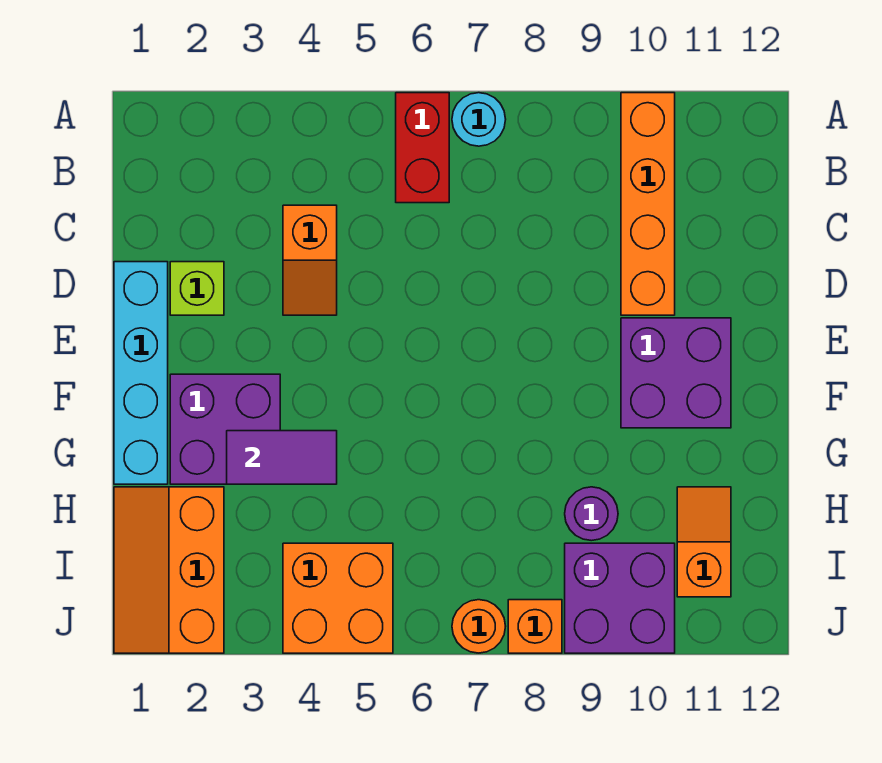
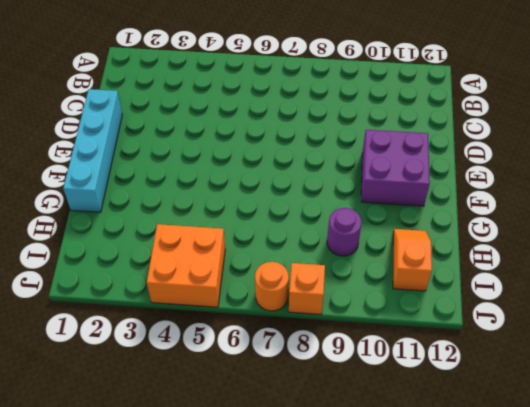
none -> red 1x2 brick [396,93,449,203]
none -> cyan 1x1 round brick [452,93,506,146]
none -> orange 1x4 brick [621,93,675,315]

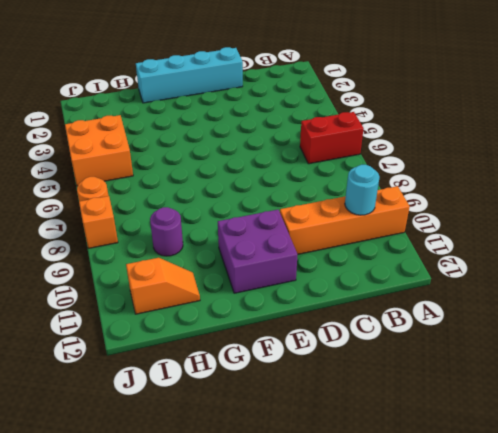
cyan 1x1 round brick [345,165,379,215] -> cyan 1x1 round brick moved to [452,93,506,146]
none -> orange 1x2 slope [283,205,337,315]
none -> lime 1x1 brick [170,262,224,315]
none -> purple 2x2 brick [170,374,280,484]

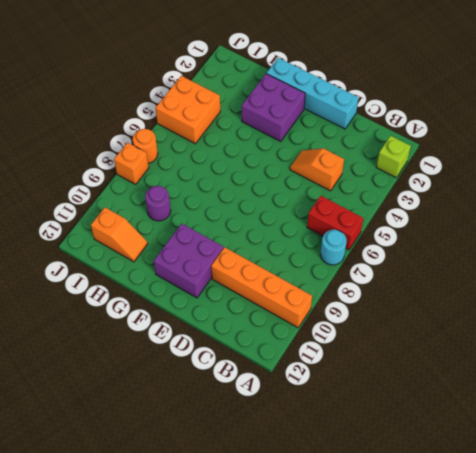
lime 1x1 brick [376,136,411,178] -> lime 1x1 brick moved to [170,262,224,315]
none -> orange 2x3 slope [114,487,224,653]
none -> purple 2x2 brick [565,543,675,653]
none -> purple 1x2 tile [227,431,337,484]

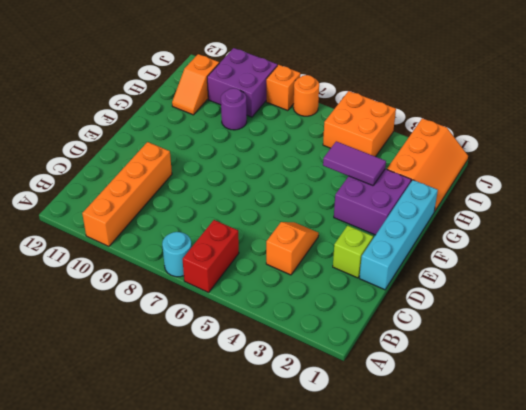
none -> purple 2x2 brick [621,318,731,428]

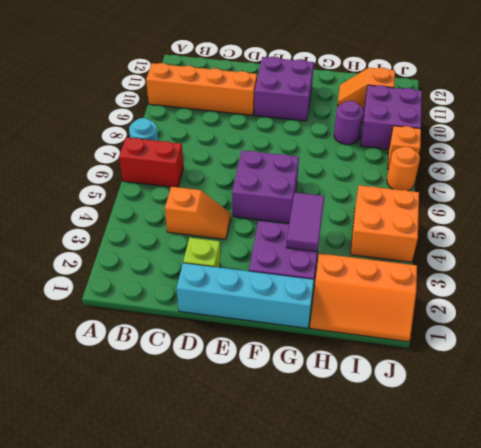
purple 2x2 brick [232,150,299,223] -> none

